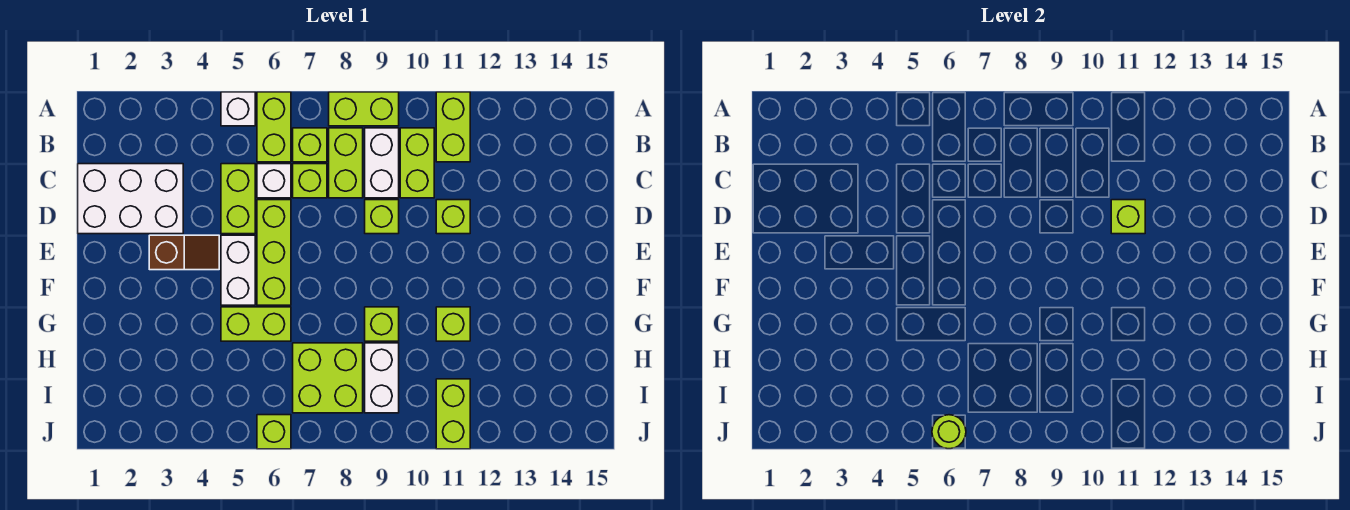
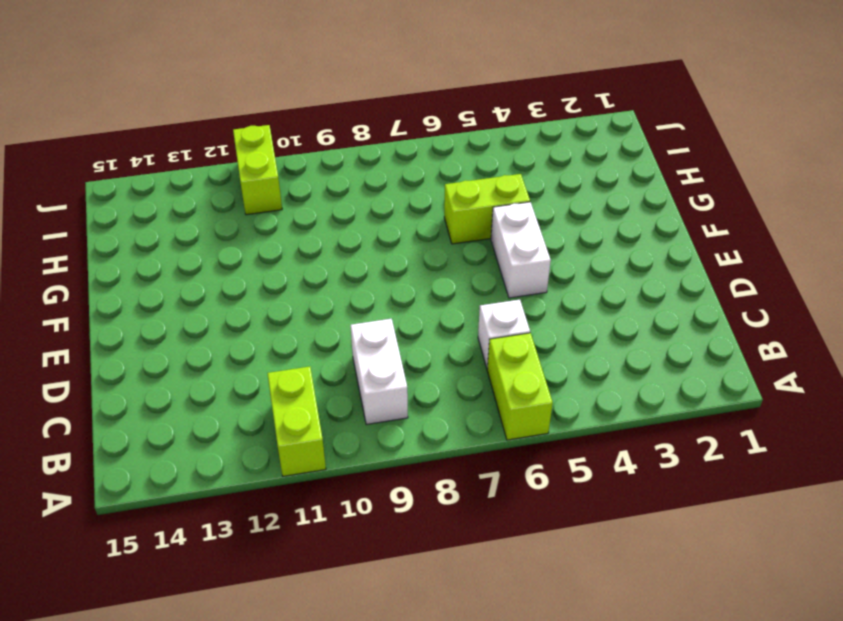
none -> white 1x1 brick [221,92,255,126]
none -> lime 1x2 brick [329,92,399,126]
none -> lime 1x1 brick [293,128,327,162]

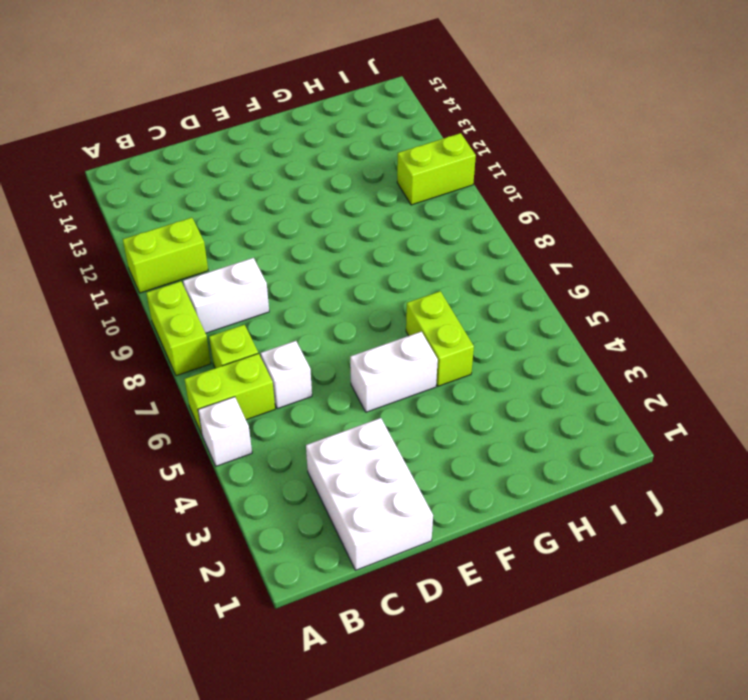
none -> lime 1x2 brick [329,128,363,198]
none -> lime 1x2 brick [400,128,434,198]
none -> lime 1x2 brick [221,164,255,234]

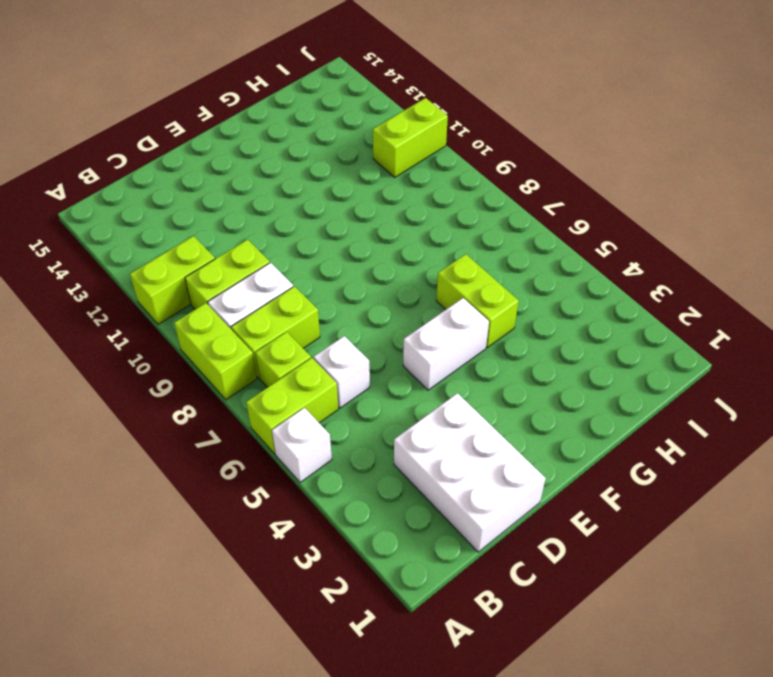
none -> lime 1x2 brick [221,164,255,234]
none -> lime 1x1 brick [293,164,327,198]
none -> lime 1x3 brick [257,200,291,305]

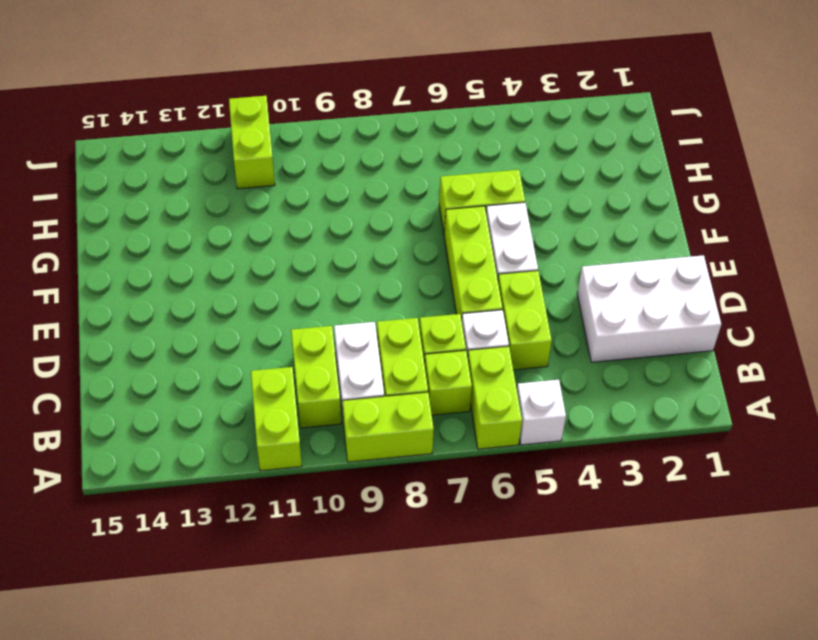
none -> lime 1x1 brick [365,200,399,234]
none -> lime 1x1 brick [436,200,470,234]
none -> brown 1x2 slope [149,235,219,270]

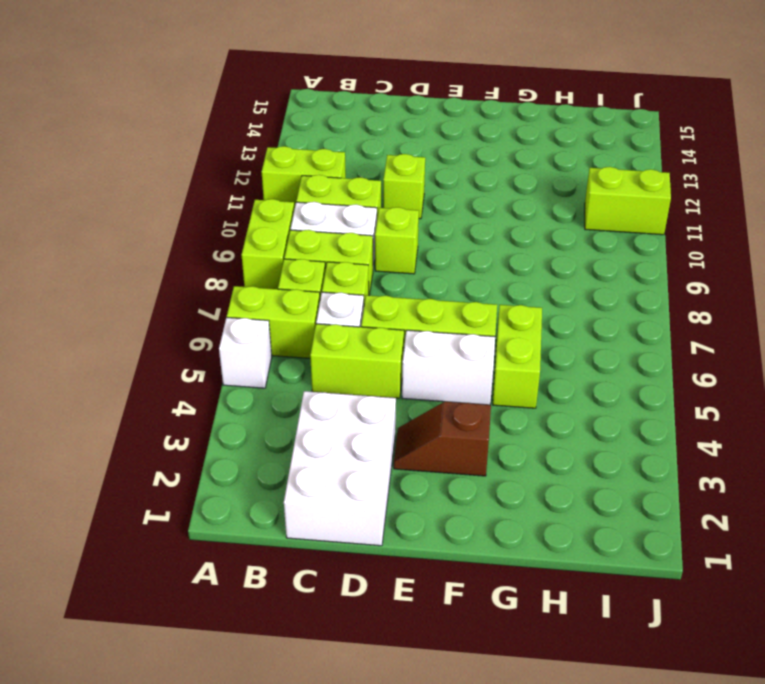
brown 1x2 slope [394,402,491,476] -> brown 1x2 slope turned to [149,235,219,270]
none -> lime 1x1 brick [365,307,399,341]
none -> lime 1x1 brick [436,307,470,341]
none -> lime 2x2 brick [293,343,363,413]

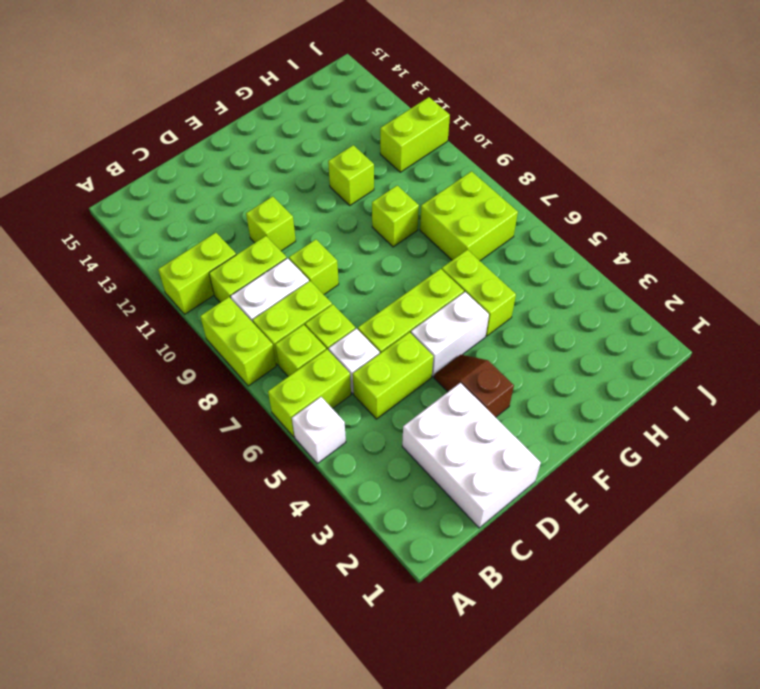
none -> white 1x2 brick [365,343,399,413]
none -> lime 1x1 brick [257,415,291,449]
none -> lime 1x1 brick [1111,200,1145,234]

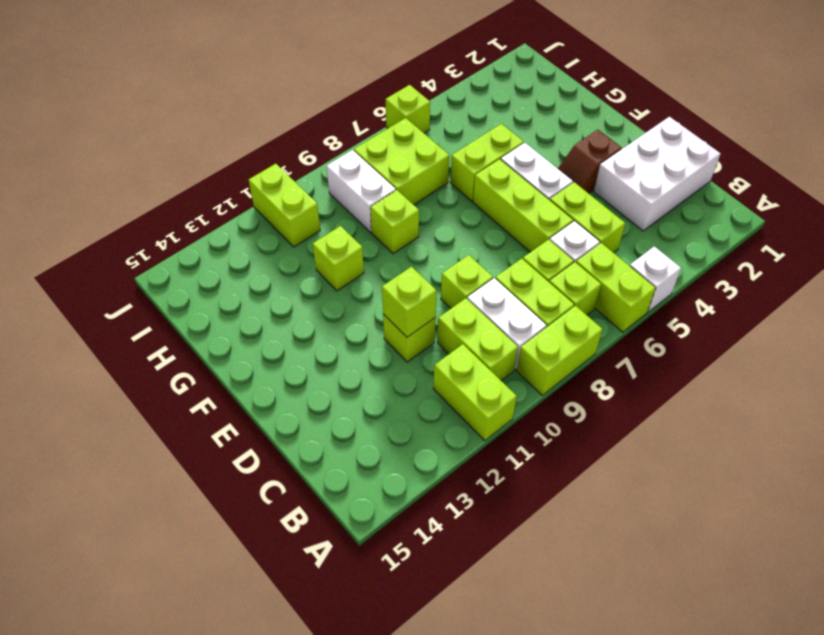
none -> lime 1x1 round brick [932,415,966,449]

